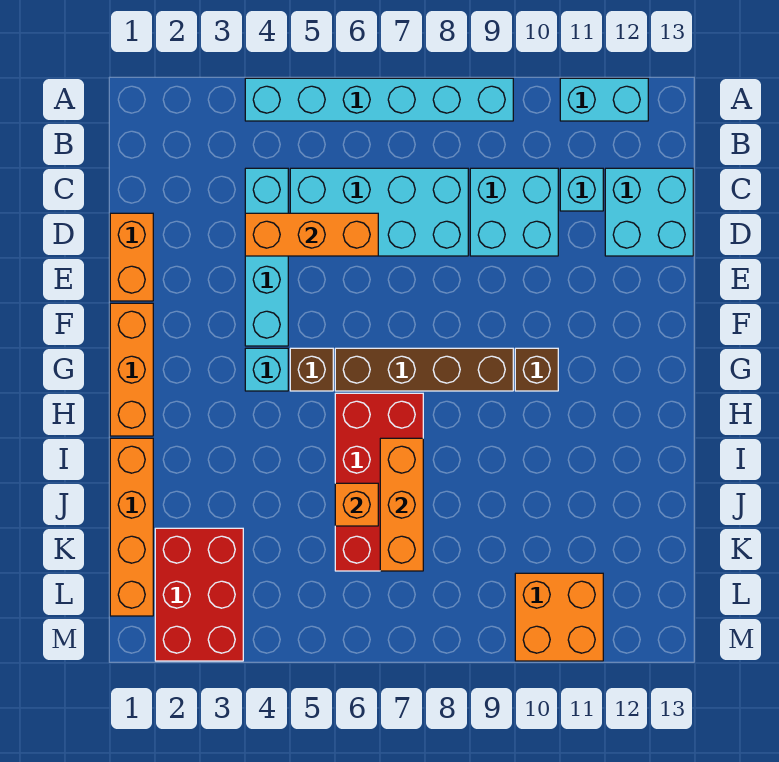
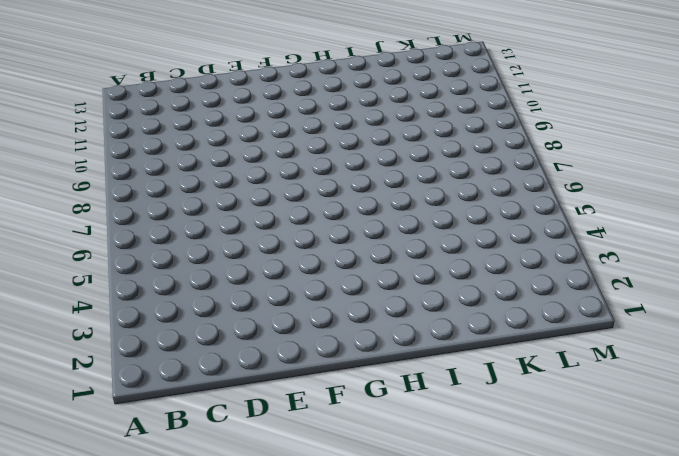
none -> cyan 1x6 brick [245,78,513,121]
none -> cyan 1x2 brick [560,78,648,121]
none -> cyan 1x4 brick [245,168,288,346]

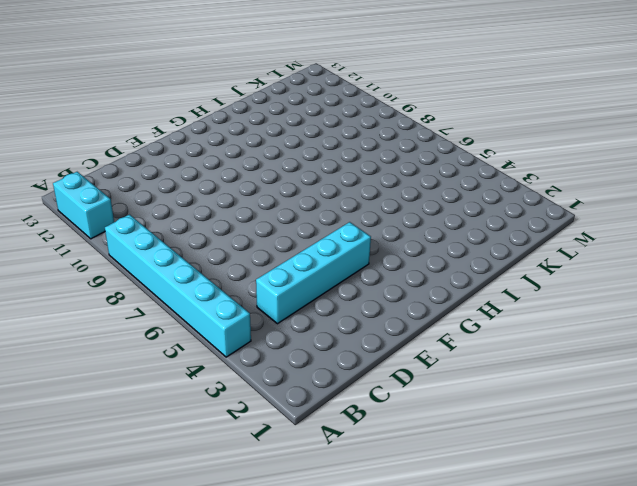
none -> cyan 2x4 brick [290,168,468,256]
none -> cyan 2x2 brick [470,168,558,256]
none -> cyan 1x1 brick [560,168,603,211]

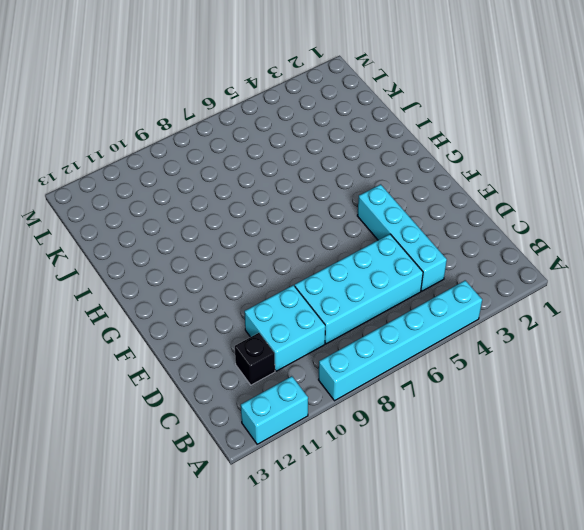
black 1x1 brick [235,333,275,385] -> cyan 1x1 brick [560,168,603,211]
none -> cyan 2x2 brick [605,168,693,256]
none -> orange 1x2 brick [110,213,153,301]
none -> orange 1x3 brick [110,303,153,436]

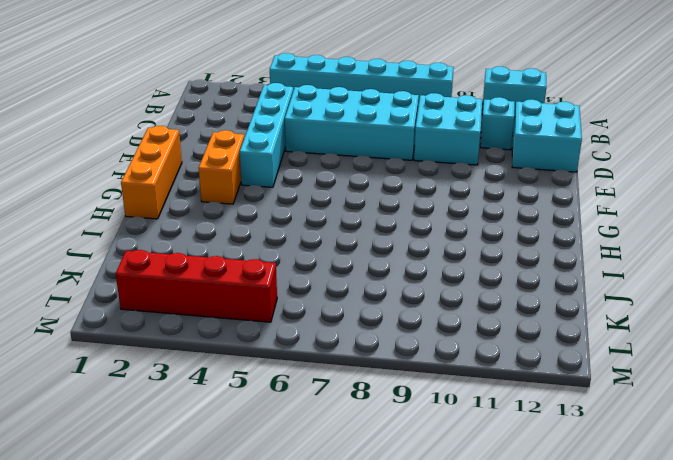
orange 1x2 brick [198,130,244,204] -> orange 1x2 brick moved to [110,213,153,301]
red 1x4 brick [115,250,277,322] -> red 2x3 brick [155,528,243,661]
none -> cyan 1x1 brick [245,348,288,391]
none -> brown 1x1 brick [290,348,333,391]
none -> brown 1x4 brick [335,348,513,391]

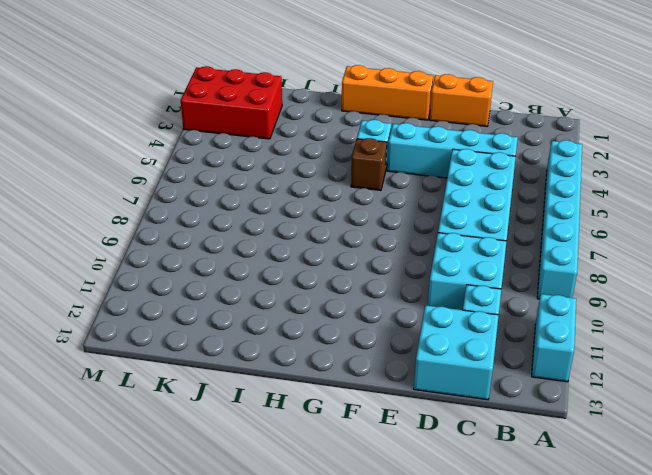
none -> brown 1x4 brick [335,348,513,391]
none -> brown 1x1 brick [515,348,558,391]
none -> red 2x4 brick [335,393,423,571]

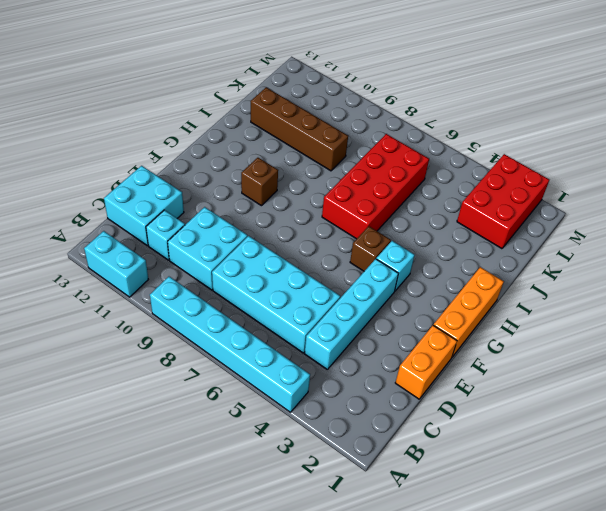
brown 1x4 brick [251,87,348,171] -> brown 1x4 brick moved to [335,348,513,391]
none -> orange 1x4 brick [110,438,153,616]
none -> orange 2x2 brick [515,573,603,661]
none -> orange 1x3 brick [245,213,378,256]

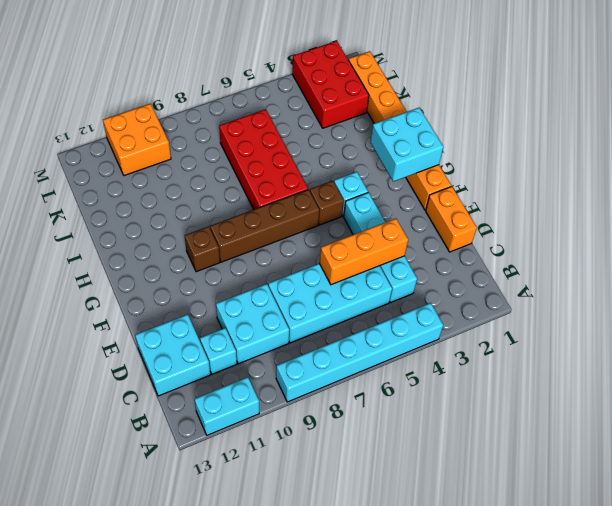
cyan 2x2 brick [370,108,443,182] -> none
none -> orange 1x3 brick [380,438,423,571]
none -> orange 1x1 brick [335,483,378,526]

